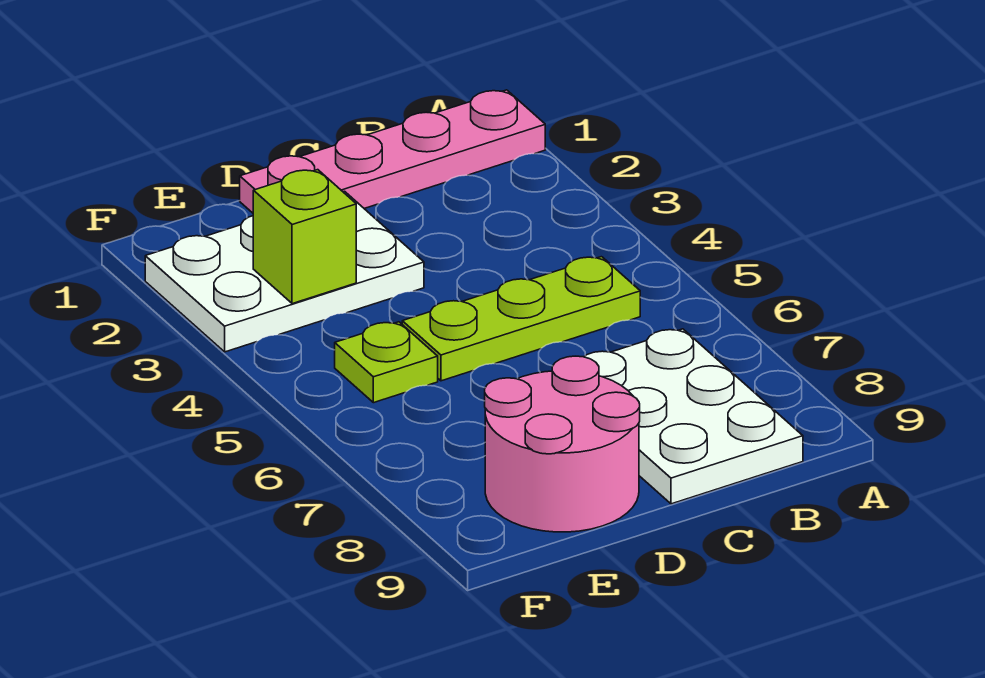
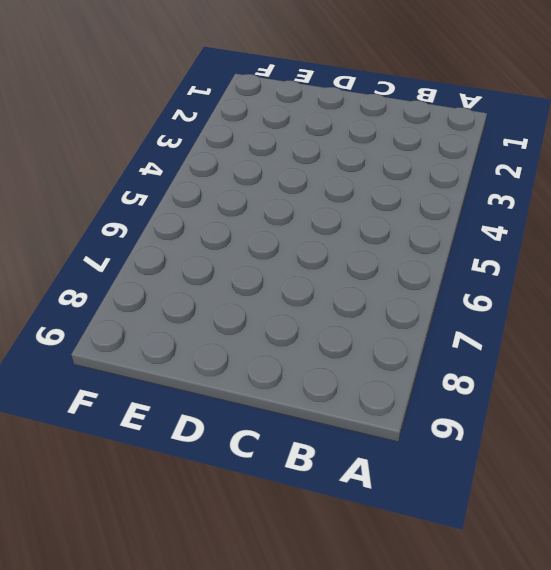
none -> pink 1x4 plate [240,90,545,213]
none -> lime 1x3 plate [402,257,640,381]

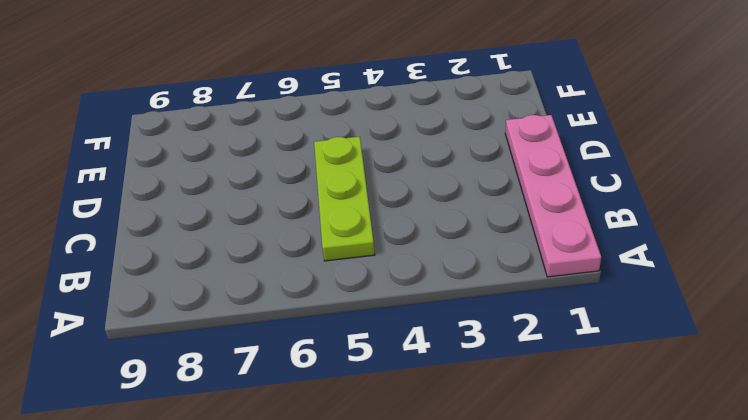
none -> white 2x3 plate [584,329,803,504]
none -> white 2x3 plate [145,191,424,352]

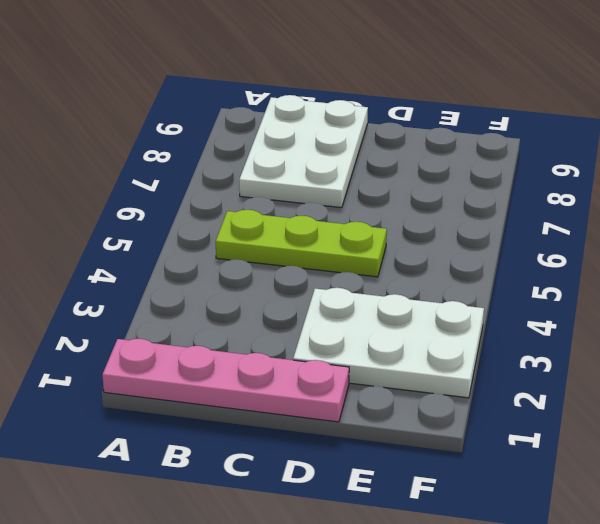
none -> pink 2x2 round brick [485,356,640,532]
none -> lime 1x1 plate [335,322,438,403]

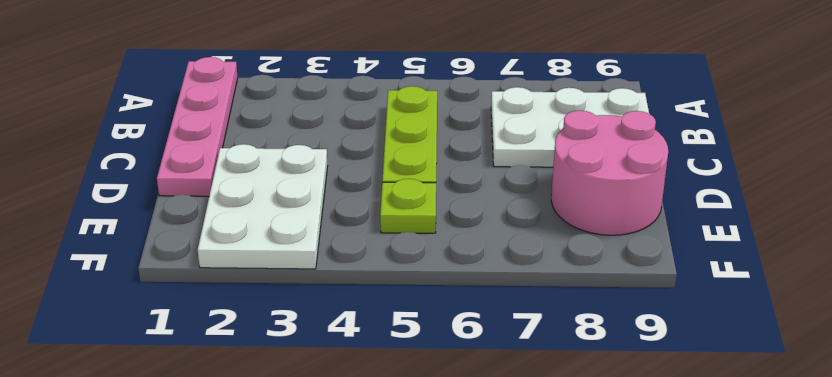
none -> lime 1x1 brick [253,170,356,304]

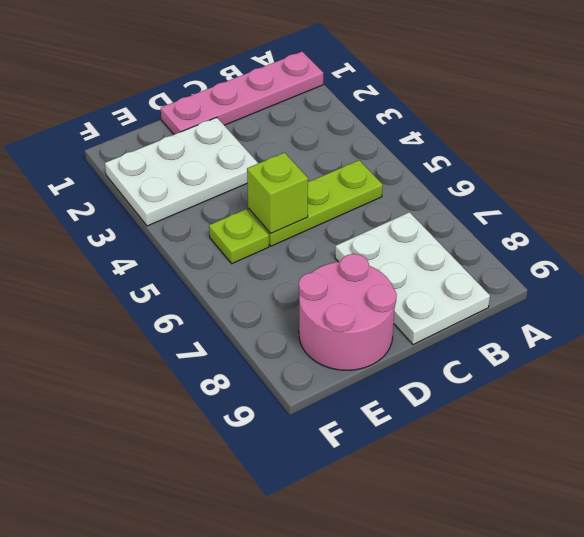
lime 1x1 brick [247,153,308,233] -> lime 1x1 brick moved to [253,170,356,304]

